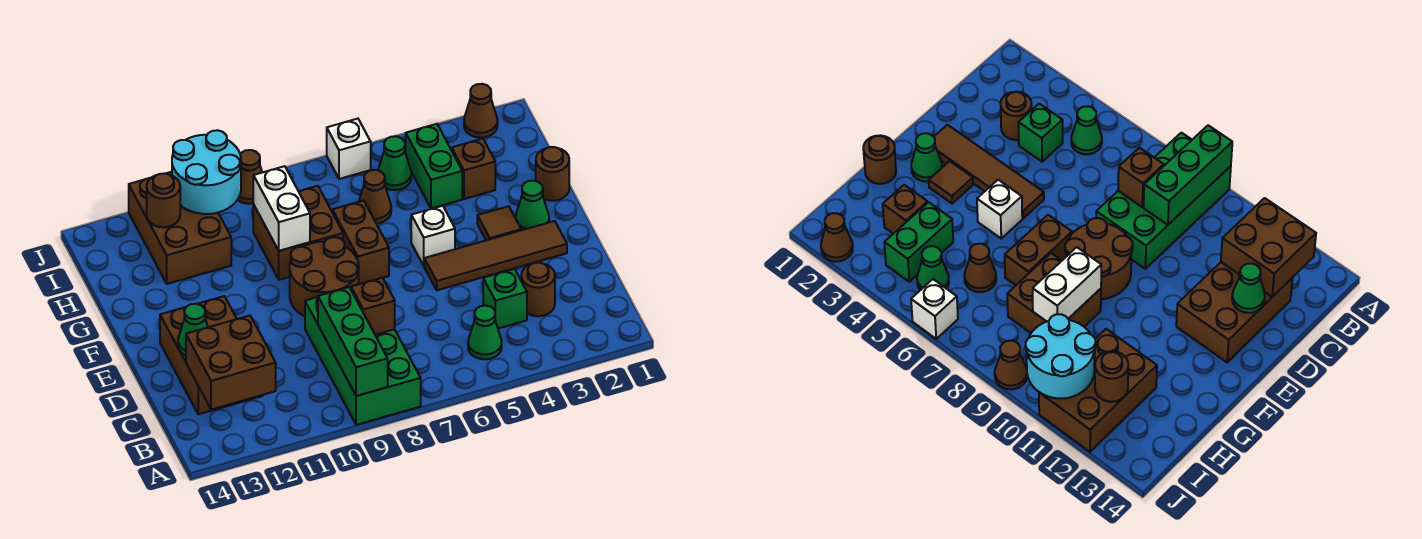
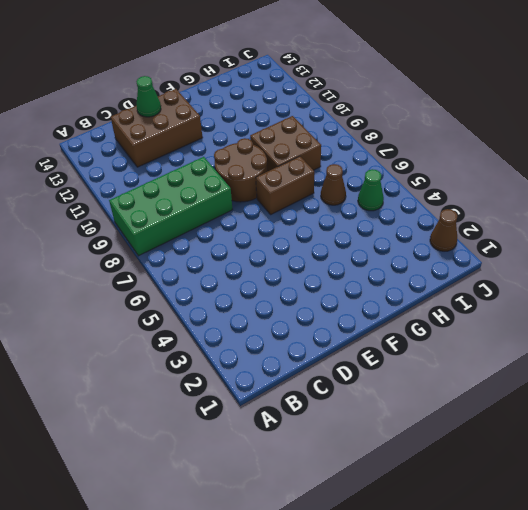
none -> green 1x1 cone [468,306,502,359]
none -> brown 1x1 round brick [521,263,555,316]
none -> green 1x1 brick [483,269,527,329]

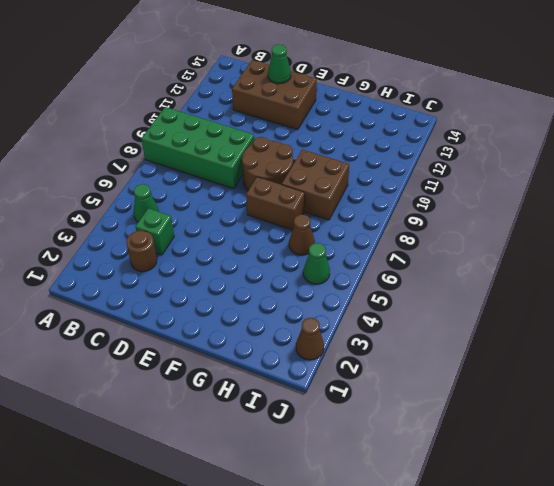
none -> brown 1x4 tile [424,221,567,290]
none -> green 1x1 cone [516,181,549,230]
none -> brown 1x1 tile [477,206,521,240]

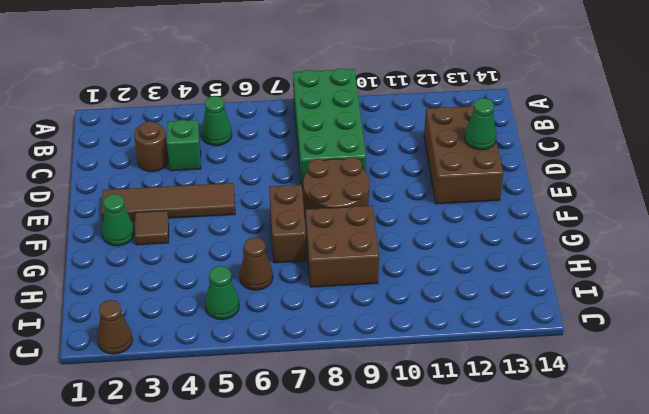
none -> white 1x1 brick [411,206,455,266]
none -> brown 1x1 round brick [536,147,569,201]
none -> brown 1x1 brick [452,139,495,199]

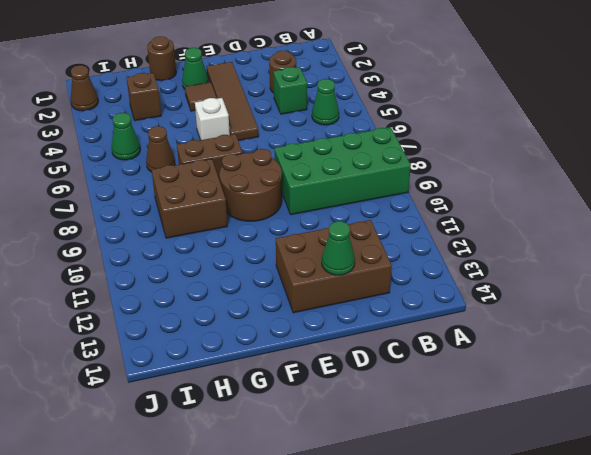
none -> green 1x2 brick [406,124,462,208]
none -> brown 2x3 brick [129,172,231,284]
none -> white 1x1 brick [327,119,371,179]

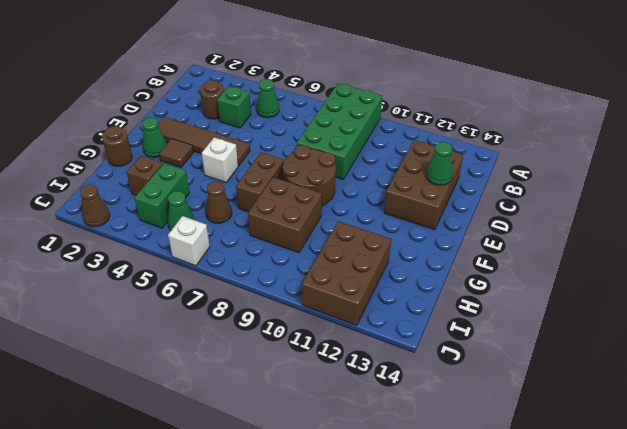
none -> brown 1x1 cone [238,150,262,204]
none -> green 1x3 brick [318,287,388,396]
none -> brown 2x2 brick [186,316,276,410]

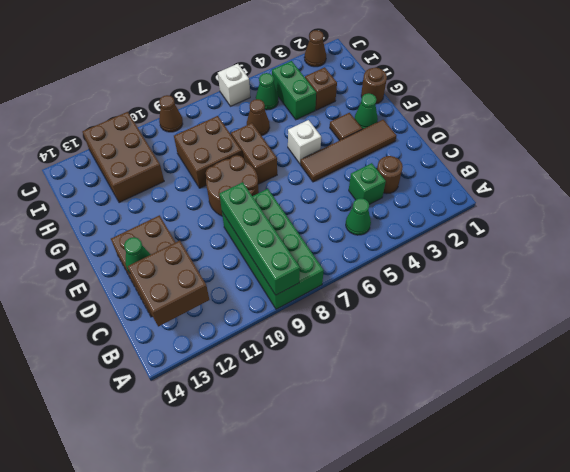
green 1x4 brick [219,182,300,295] -> green 1x3 brick [318,287,388,396]
none -> brown 1x1 brick [351,278,395,335]
none -> white 1x2 brick [253,166,310,251]
none -> cyan 2x2 round brick [172,130,241,214]

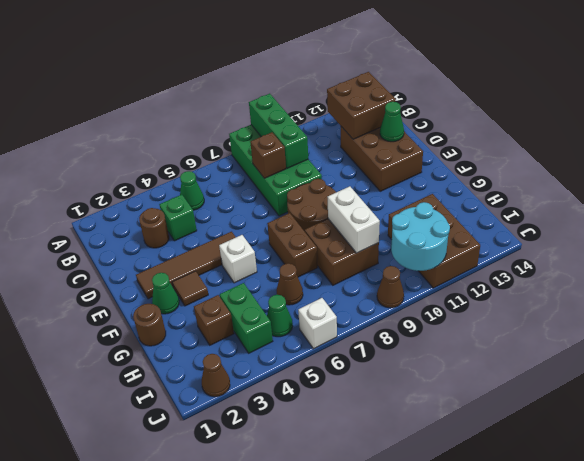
none -> brown 1x1 round brick [147,173,180,227]

